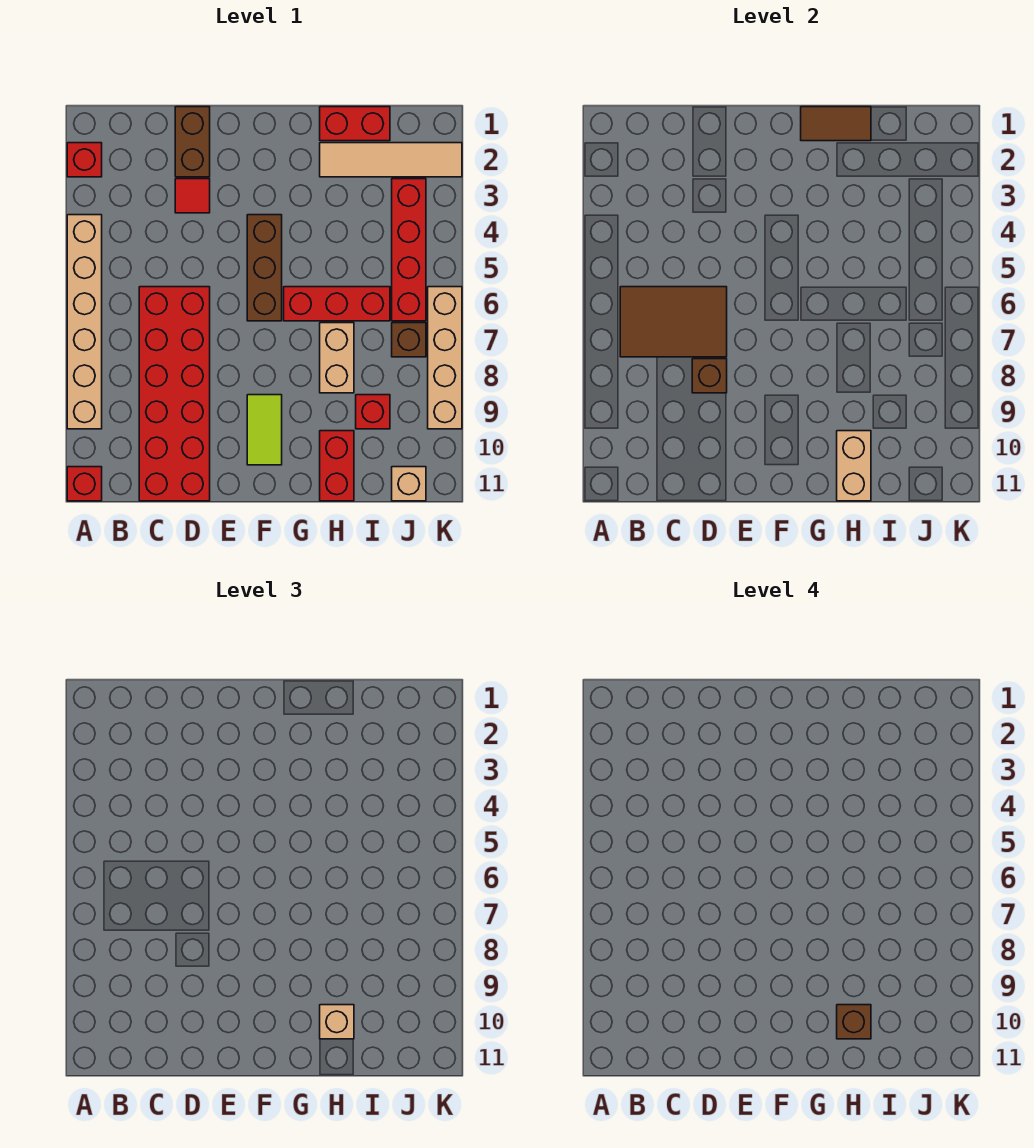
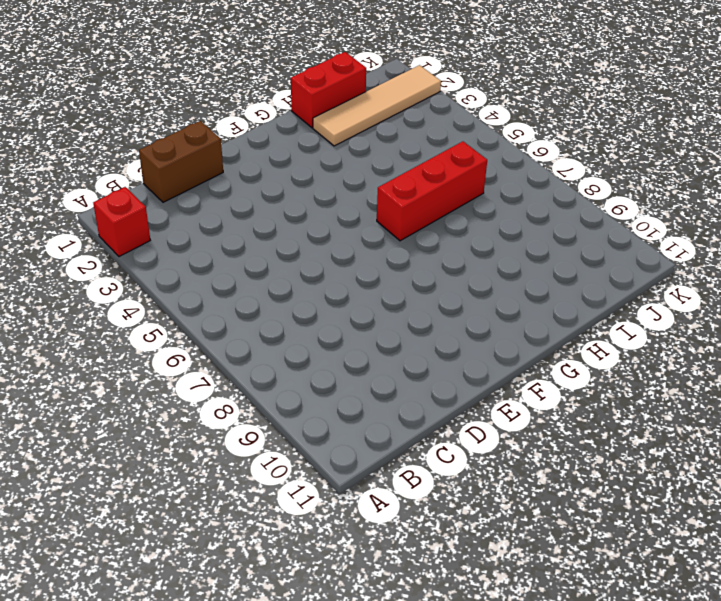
brown 1x2 brick [139,121,223,202] -> brown 1x2 brick turned to [175,107,210,177]
none -> tan 1x6 brick [67,215,102,429]
none -> red 1x1 brick [67,467,102,501]
none -> red 2x6 brick [139,287,210,501]

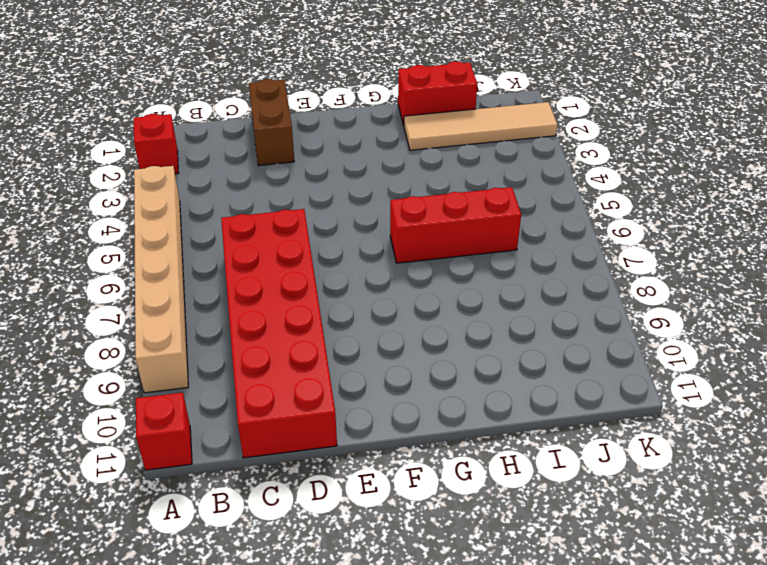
none -> red 1x1 tile [175,179,210,213]
none -> brown 1x3 brick [247,215,282,321]
none -> lime 1x2 tile [247,395,282,465]

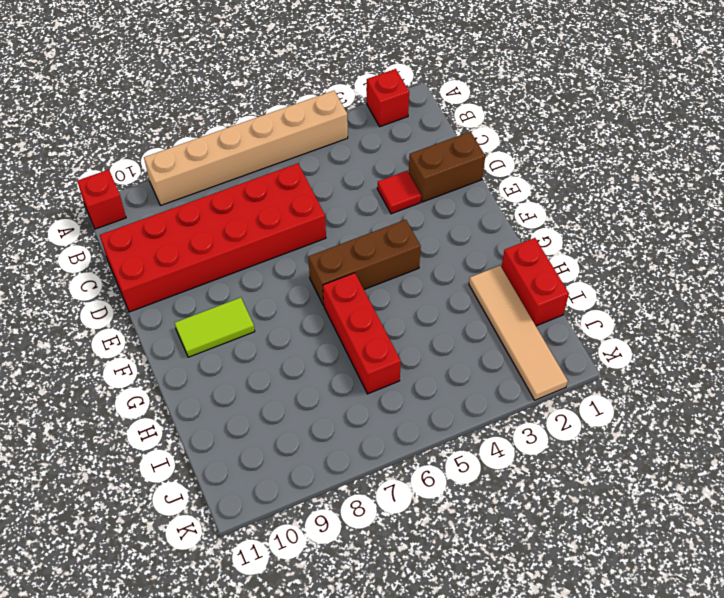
none -> tan 1x2 brick [320,323,354,393]
none -> red 1x2 brick [320,431,354,501]
none -> red 1x1 brick [356,395,390,429]

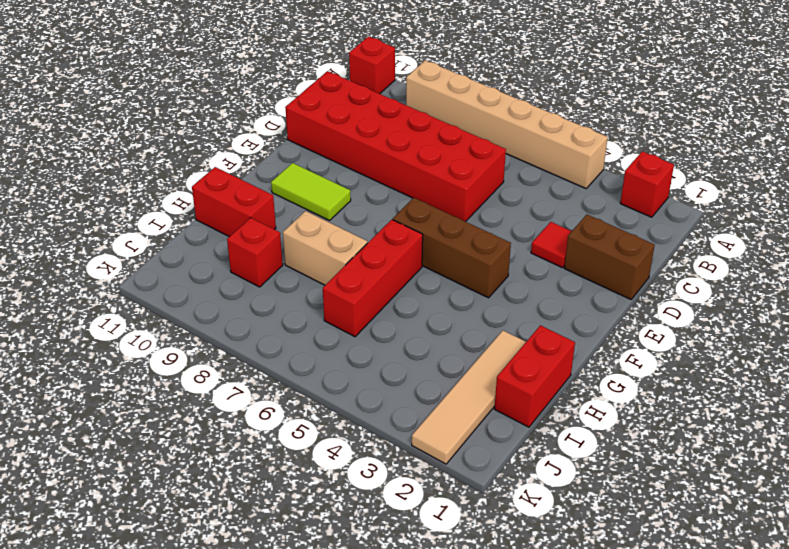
none -> red 1x4 brick [392,179,426,321]
none -> brown 1x1 brick [392,323,426,357]
none -> tan 1x1 brick [392,467,426,501]

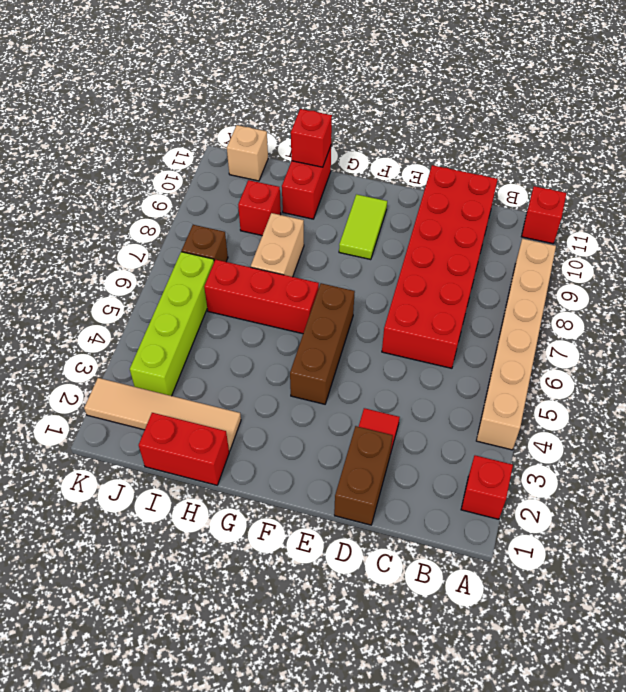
red 1x1 brick [291,109,332,167] -> tan 1x2 brick [837,431,871,501]
lime 1x4 brick [130,252,214,396] -> red 1x4 brick [392,179,426,321]
none -> tan 1x4 brick [428,287,462,429]
none -> brown 2x3 tile [620,287,727,357]
none -> brown 1x1 brick [692,359,727,393]

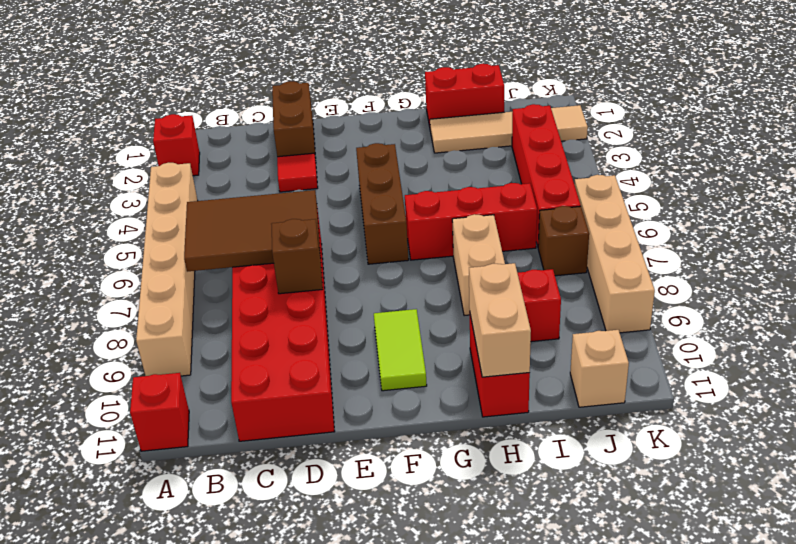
none -> brown 1x2 tile [801,107,871,141]
none -> tan 1x1 brick [320,1005,354,1039]
none -> brown 1x1 brick [837,1005,871,1039]

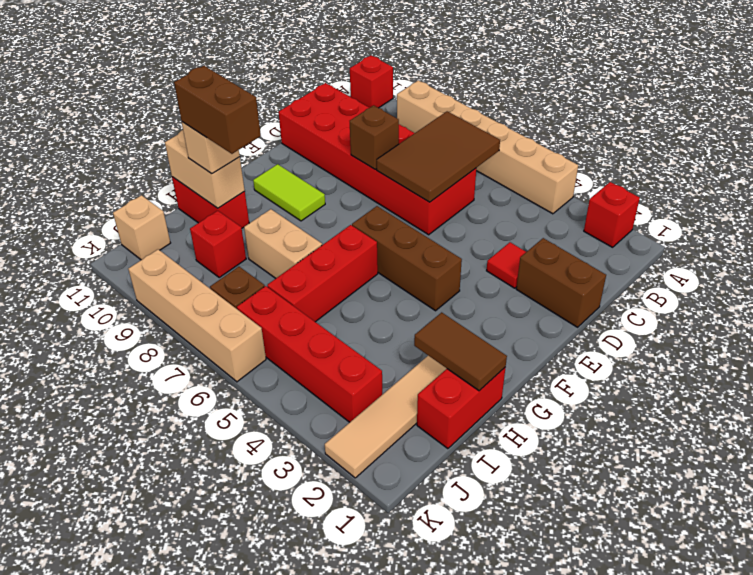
brown 1x2 tile [414,312,507,391] -> brown 1x2 tile turned to [801,107,871,141]
brown 1x2 brick [174,66,261,154] -> brown 1x1 brick [837,1005,871,1039]

